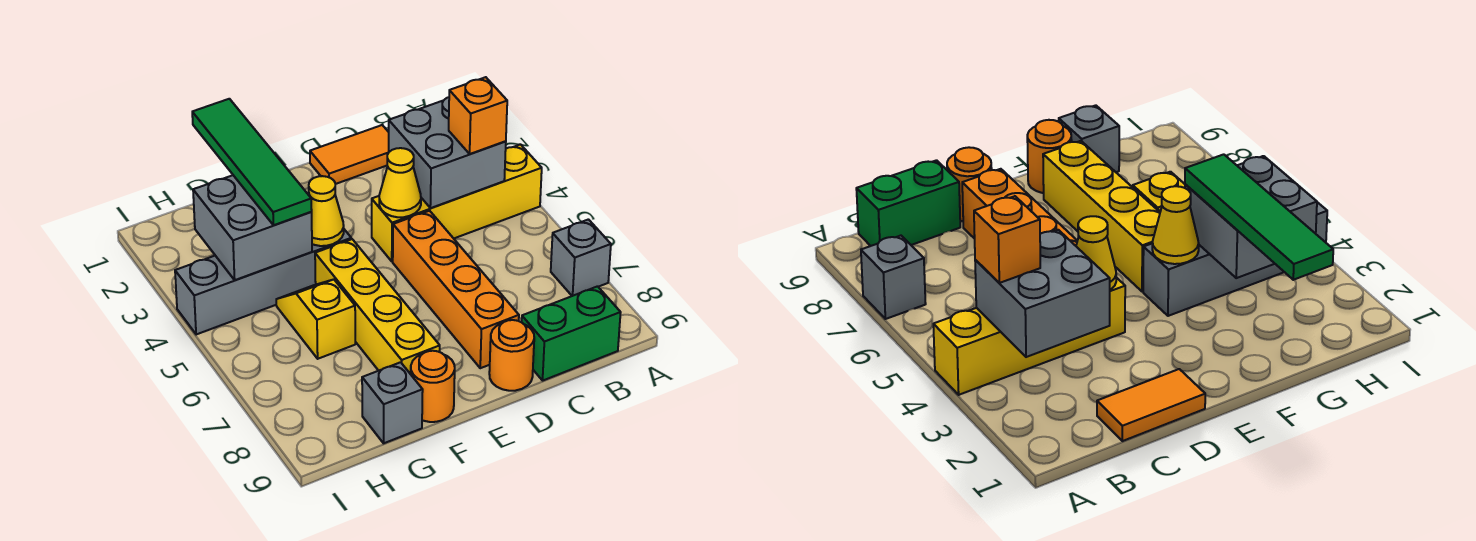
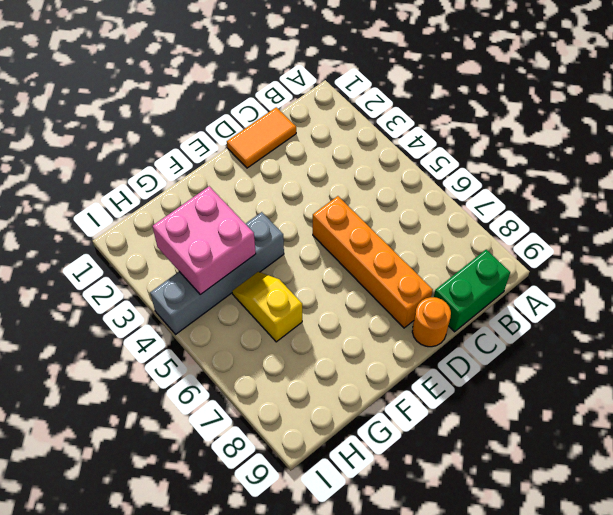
pink 2x2 brick [152,186,256,295] -> grey 2x2 brick [193,175,312,280]
none -> yellow 1x4 brick [372,144,542,261]
none -> grey 1x1 brick [551,219,611,296]
none -> yellow 1x4 brick [315,239,440,374]

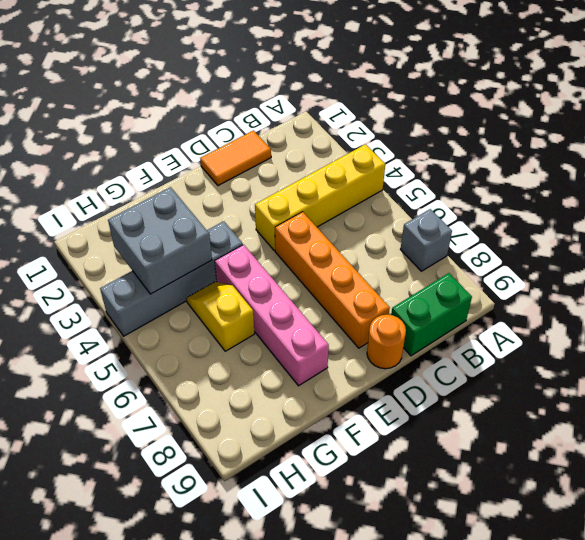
pink 1x4 brick [215,245,329,386] -> yellow 1x4 brick [315,239,440,374]
none -> orange 1x1 round brick [411,351,455,422]
none -> grey 1x1 brick [362,362,423,443]
none -> grey 2x2 brick [389,97,506,208]

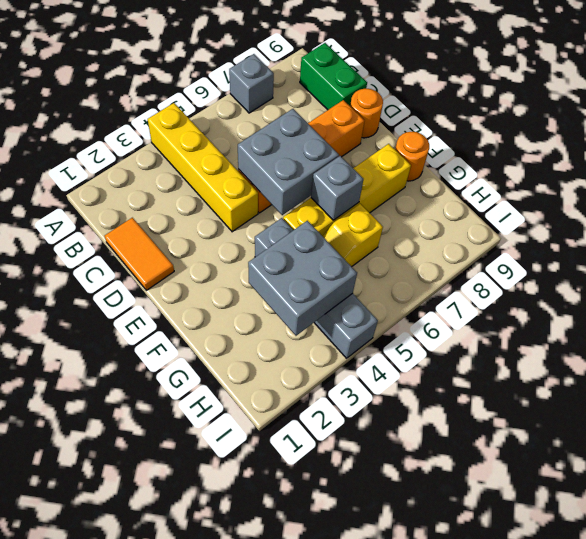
grey 2x2 brick [238,109,339,215] -> grey 2x2 brick moved to [389,97,506,208]
grey 1x1 brick [311,156,363,220] -> grey 1x1 brick moved to [362,362,423,443]
none -> yellow 1x1 cone [379,148,421,217]
none -> yellow 1x1 cone [309,176,344,246]
none -> orange 1x1 brick [449,77,507,154]

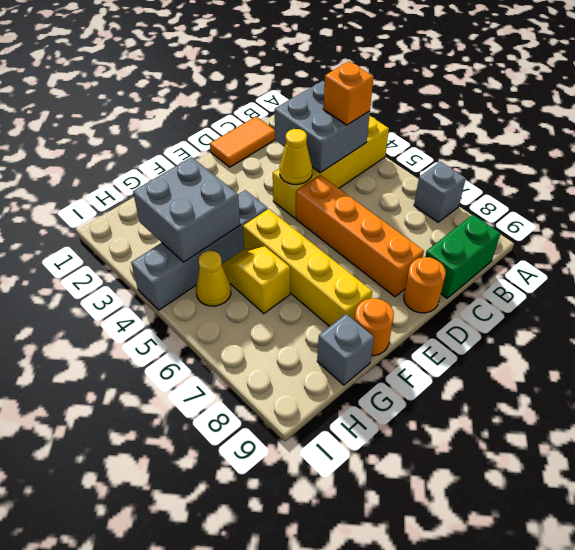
yellow 1x1 cone [196,251,231,306] -> yellow 1x1 cone moved to [309,176,344,246]
none -> green 1x4 tile [192,99,312,225]

